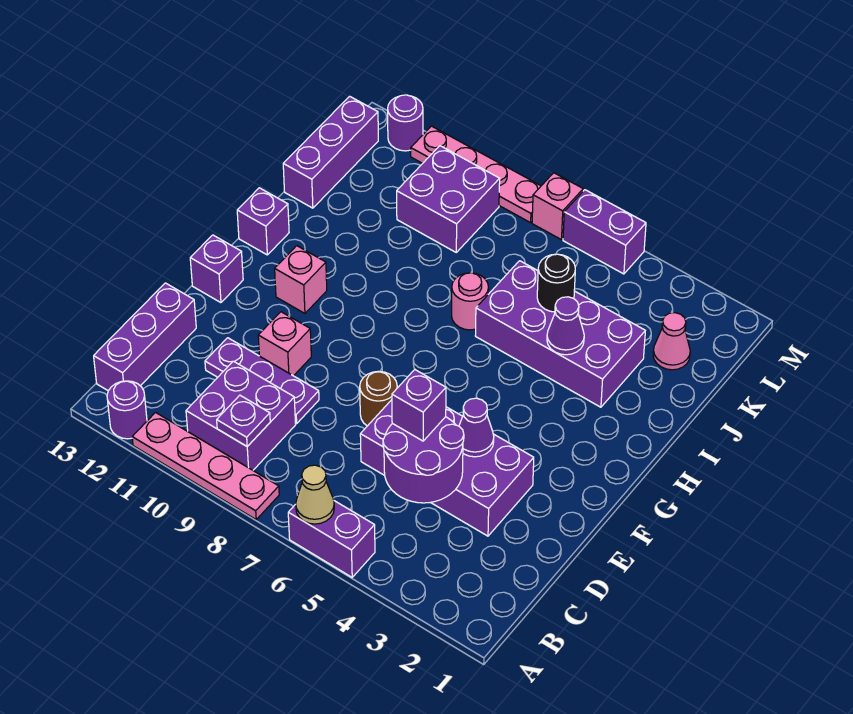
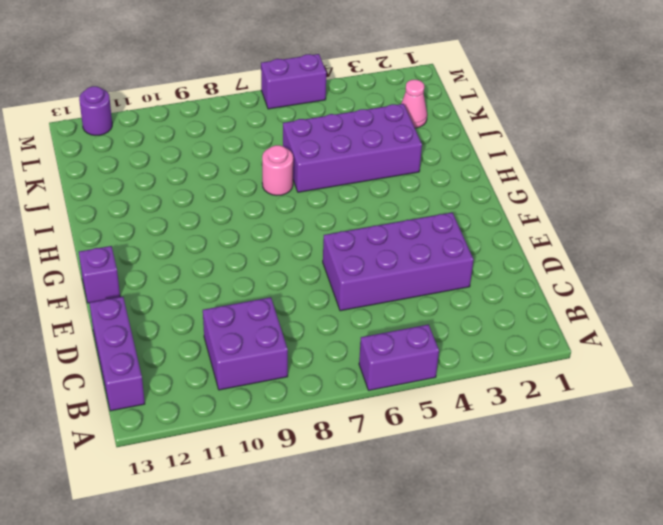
none -> pink 1x4 plate [132,413,279,519]
none -> purple 1x1 round brick [107,381,147,439]
none -> purple 1x3 plate [205,338,319,424]

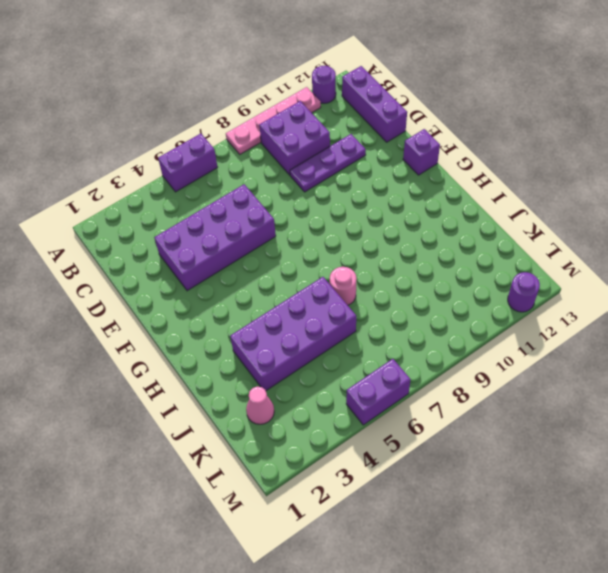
none -> brown 1x1 round brick [360,371,397,426]
none -> pink 1x1 brick [258,312,311,376]
none -> pink 1x1 brick [275,246,327,313]

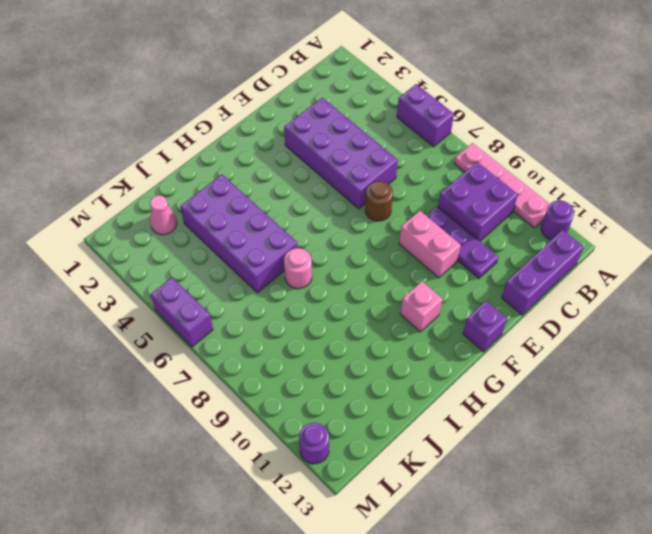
pink 1x2 brick [399,211,461,278] -> pink 1x1 brick [258,312,311,376]
none -> purple 1x1 brick [237,188,289,255]
none -> purple 1x3 brick [283,96,378,208]
none -> purple 2x2 brick [397,146,500,252]

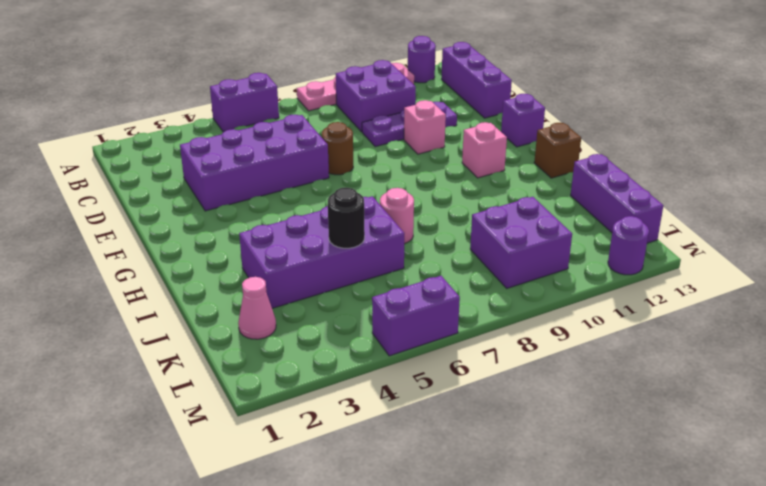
brown 1x1 brick [534,123,581,178] -> purple 1x1 brick [237,188,289,255]
none -> pink 1x1 brick [532,173,583,240]
none -> pink 1x4 plate [411,126,541,223]
none -> tan 1x1 cone [296,465,334,524]

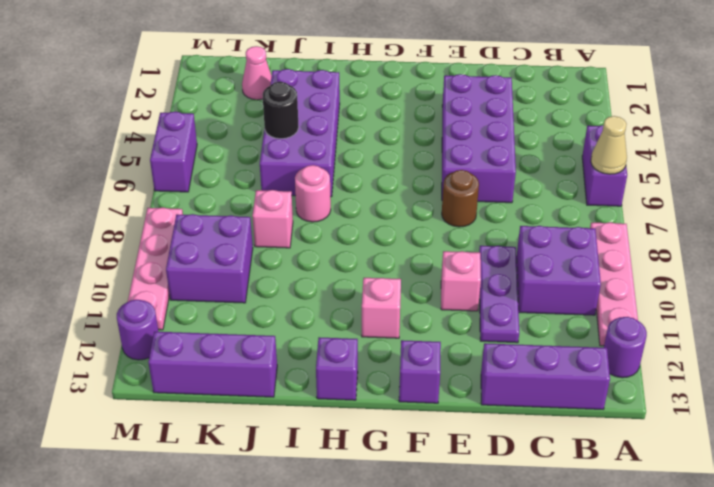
pink 1x1 brick [252,190,293,248] -> pink 1x1 brick moved to [532,173,583,240]
none -> purple 1x1 plate [217,395,270,446]
none -> purple 2x2 round brick [383,417,464,503]
none -> purple 1x1 cone [459,398,494,457]

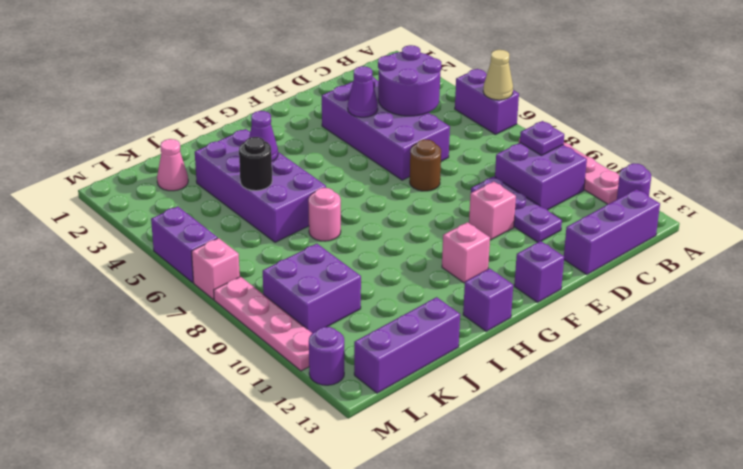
none -> purple 1x1 brick [392,370,446,441]

